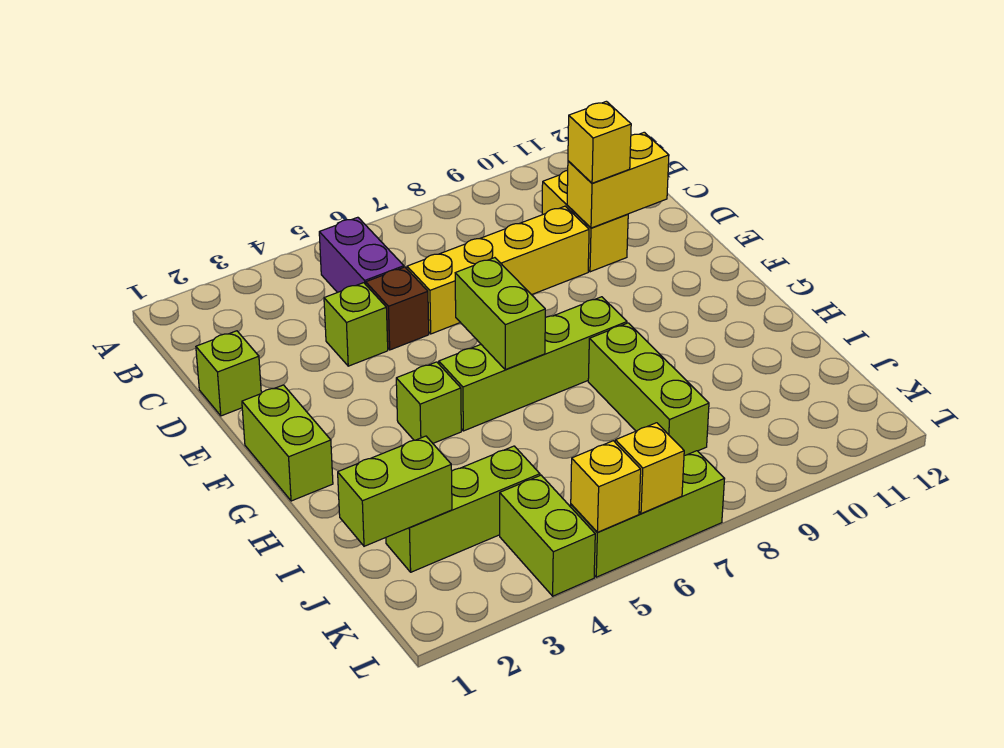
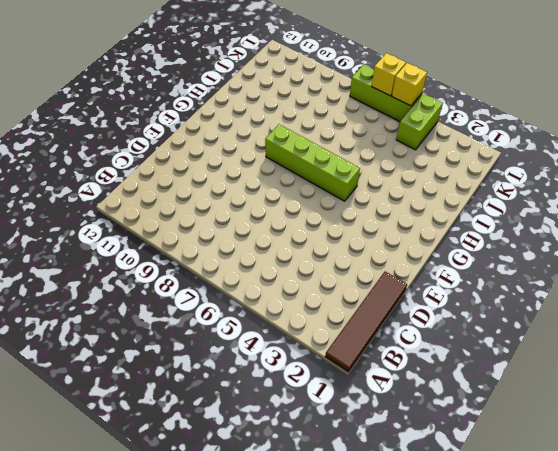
brown 1x4 tile [325,272,407,372] -> lime 1x1 brick [196,331,261,416]
none -> purple 1x2 brick [319,217,404,293]
none -> yellow 1x2 brick [542,170,628,272]
none -> lime 1x1 brick [324,283,388,366]

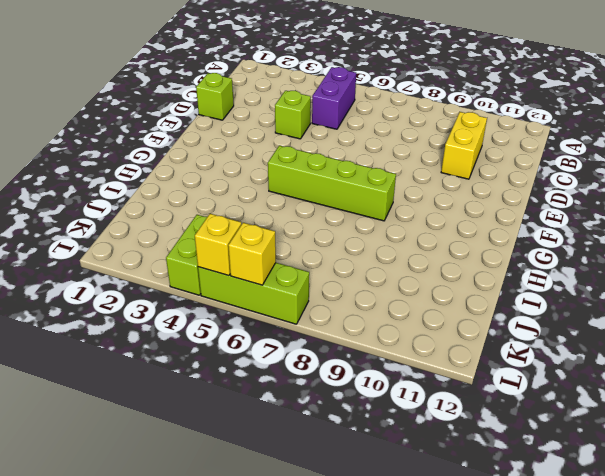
none -> brown 1x1 brick [366,267,429,350]
none -> yellow 1x4 brick [407,206,589,334]
none -> lime 1x2 brick [242,385,333,501]

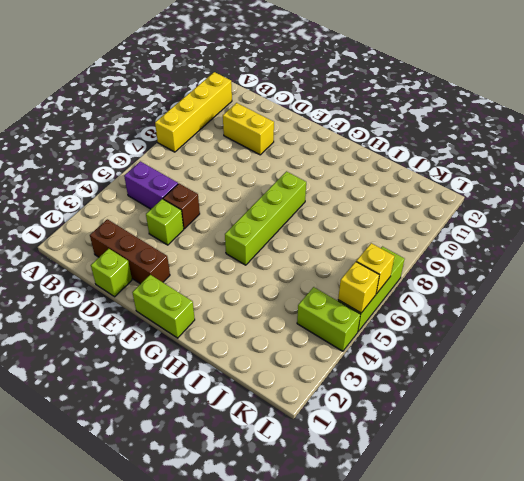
yellow 1x4 brick [155,72,232,152] -> yellow 1x4 brick moved to [407,206,589,334]
brown 1x3 brick [90,219,170,284] -> none
none -> lime 1x1 brick [396,362,461,443]
none -> lime 1x3 brick [588,323,709,456]
none -> lime 1x3 brick [386,446,540,572]

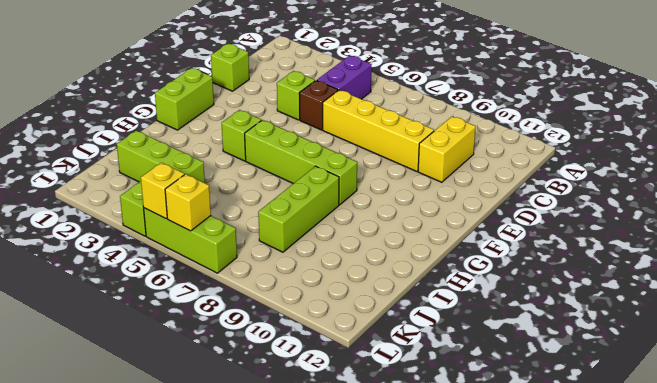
none -> yellow 1x2 brick [567,132,669,228]
none -> lime 1x2 brick [455,258,545,370]
none -> lime 1x2 brick [338,436,452,546]

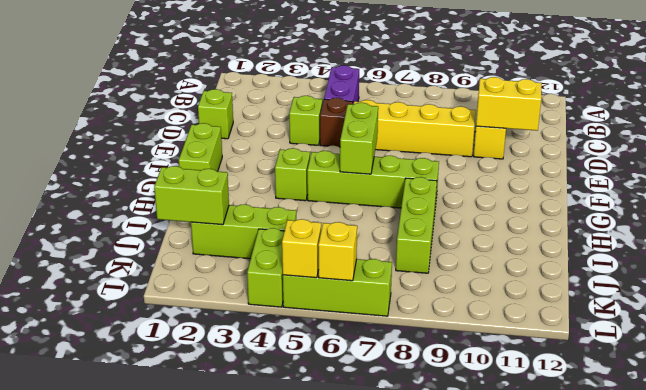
none -> yellow 1x1 brick [568,101,631,183]

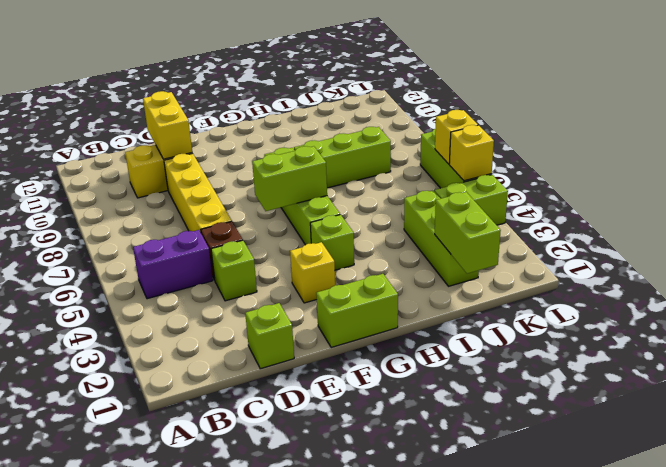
yellow 1x1 brick [290,242,335,303] -> yellow 1x1 brick moved to [568,101,631,183]

